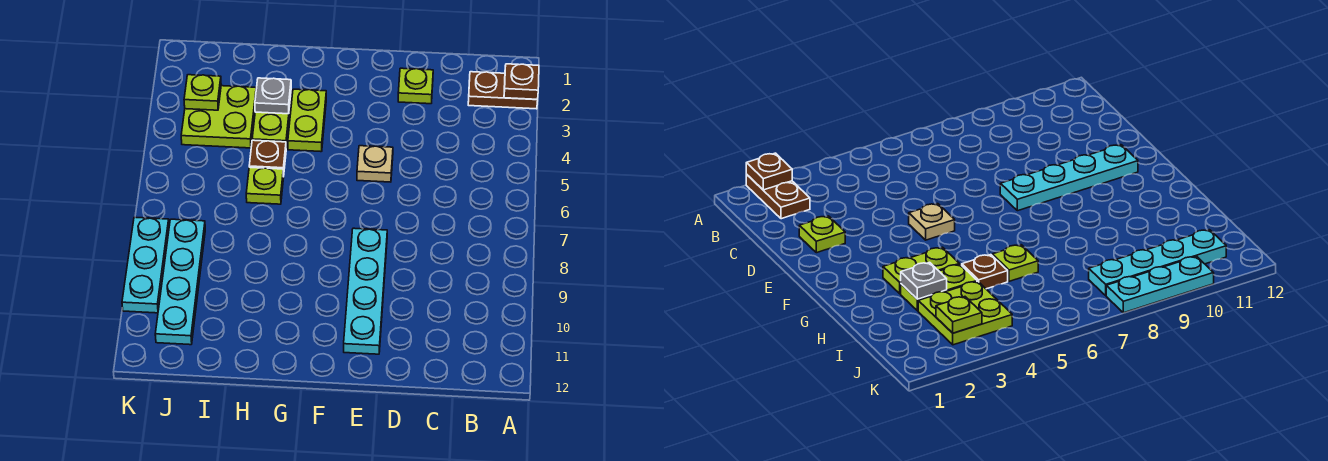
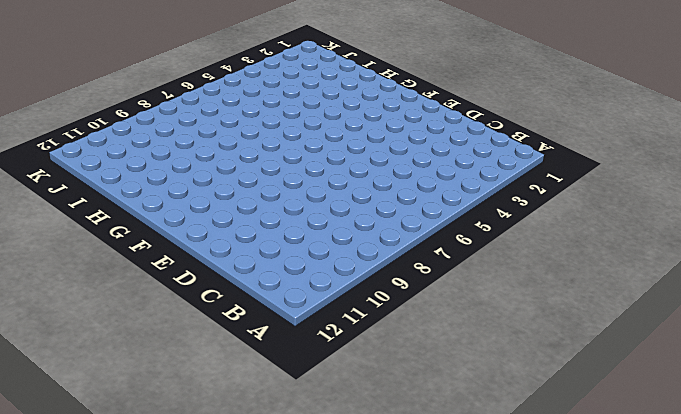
none -> brown 1x2 plate [468,72,538,109]
none -> lime 1x1 plate [398,68,433,104]
none -> tan 1x1 plate [357,146,393,182]

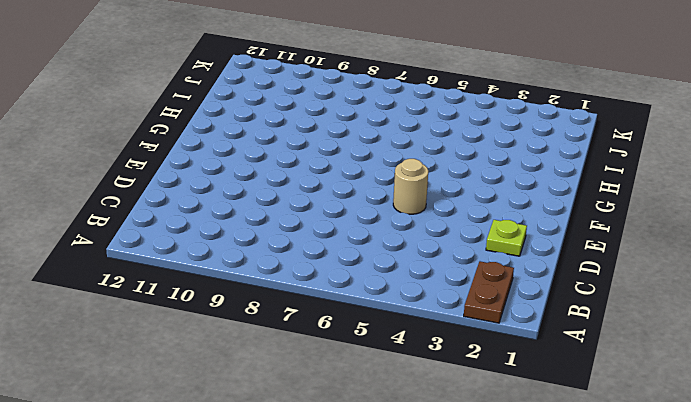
tan 1x1 round brick [393,159,428,214] -> tan 1x1 plate [357,146,393,182]
none -> cyan 1x4 plate [344,228,387,354]
none -> lime 1x2 plate [288,89,326,152]
none -> lime 1x2 plate [252,97,291,148]

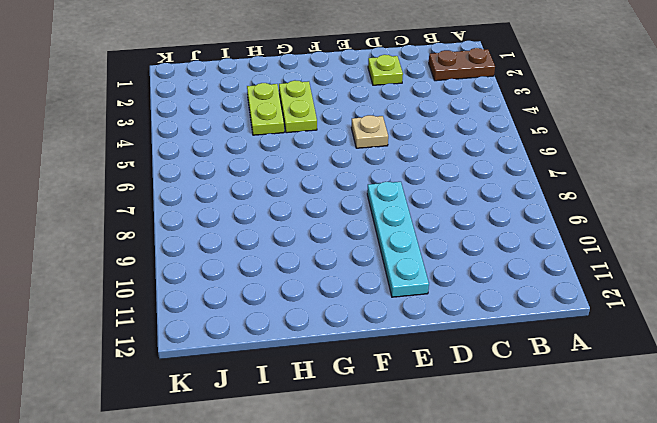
none -> brown 1x1 plate [249,140,286,177]
none -> lime 1x1 plate [246,167,284,204]
none -> lime 2x2 plate [181,86,256,148]

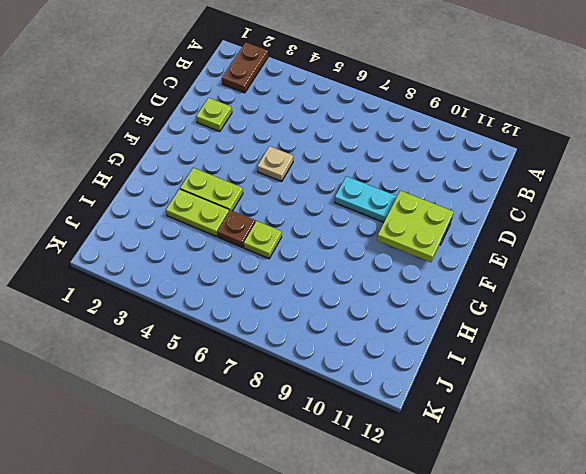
lime 2x2 plate [377,191,454,262] -> lime 2x2 plate moved to [181,86,256,148]
none -> cyan 1x4 plate [155,219,205,345]
none -> cyan 1x3 plate [122,217,169,313]
none -> brown 1x1 plate [504,64,539,99]

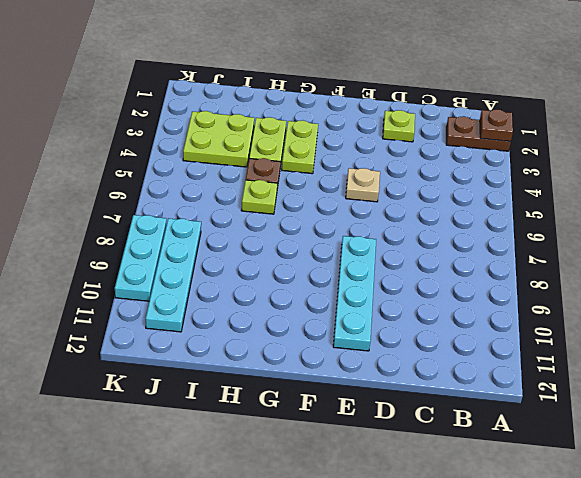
none -> grey 1x1 plate [255,78,291,114]
none -> lime 1x1 plate [184,75,221,110]

